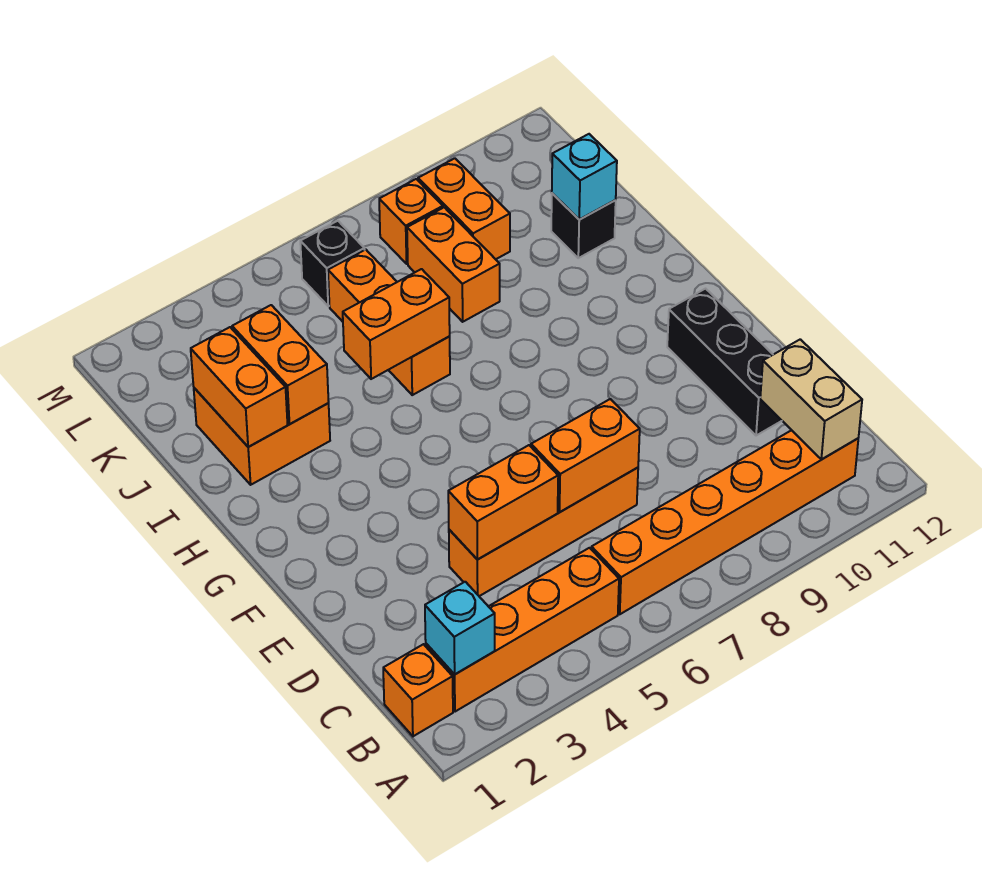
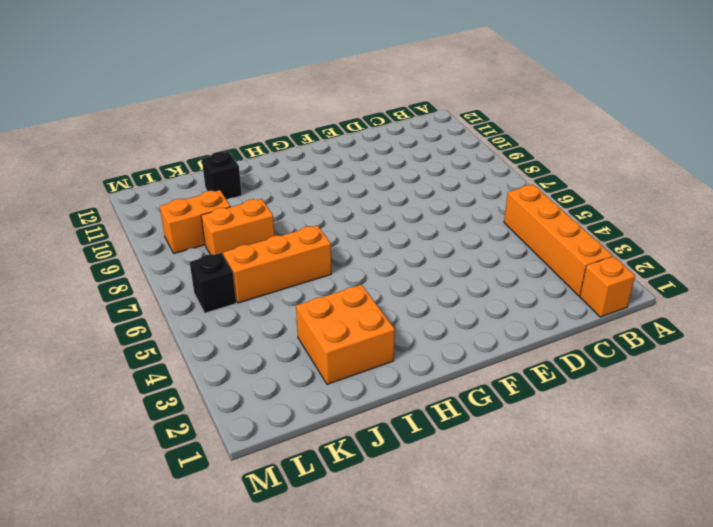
none -> orange 1x6 brick [591,430,858,614]
none -> orange 1x4 brick [449,467,638,596]
none -> black 1x3 brick [667,289,782,436]

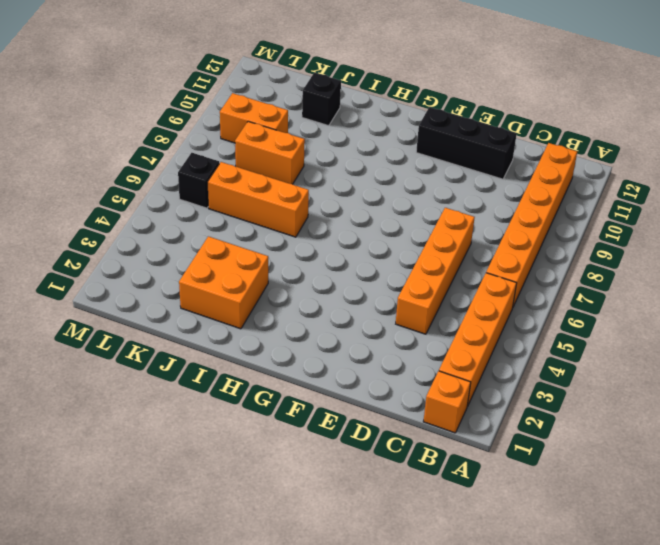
none -> orange 1x1 brick [379,179,443,264]
none -> cyan 1x1 brick [425,582,495,674]
none -> tan 1x2 brick [760,339,862,459]

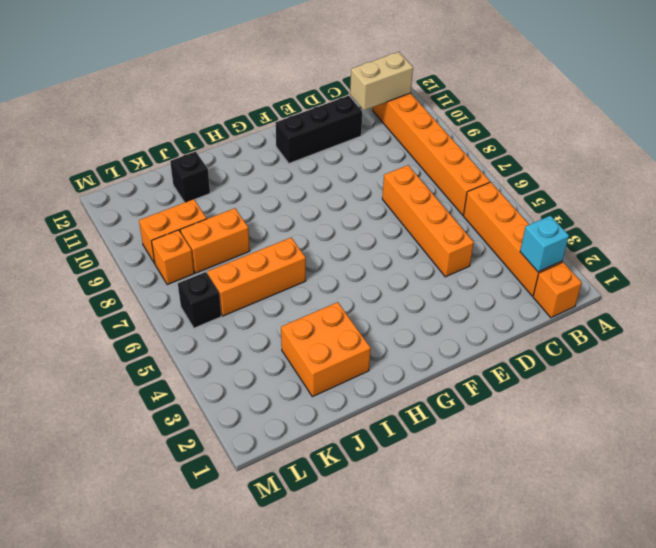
none -> orange 1x2 brick [448,445,558,560]
none -> orange 1x2 brick [531,399,640,512]
none -> orange 1x2 brick [191,327,288,447]

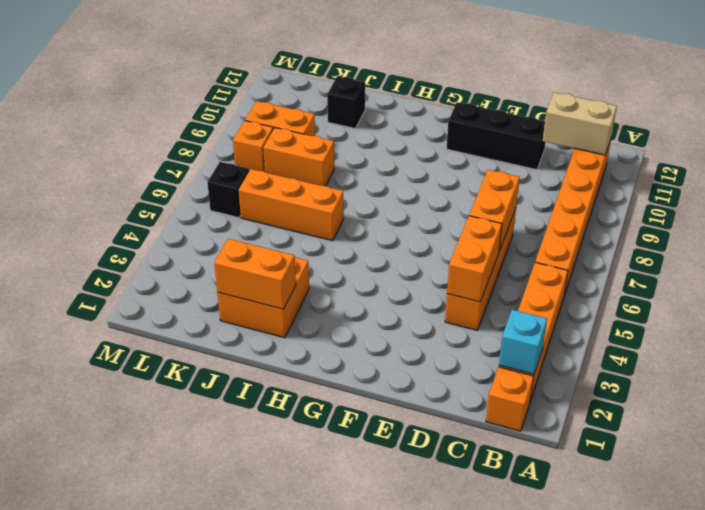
none -> orange 1x2 brick [232,305,329,424]
none -> orange 1x2 brick [343,269,450,379]
none -> cyan 1x1 brick [552,134,617,220]

